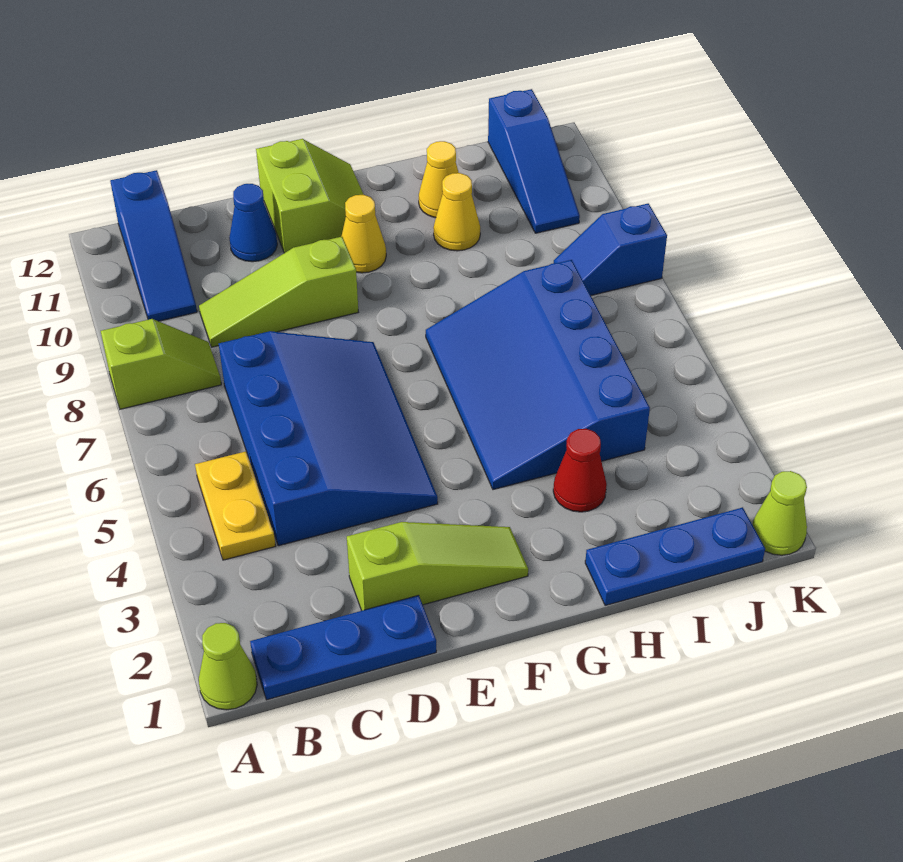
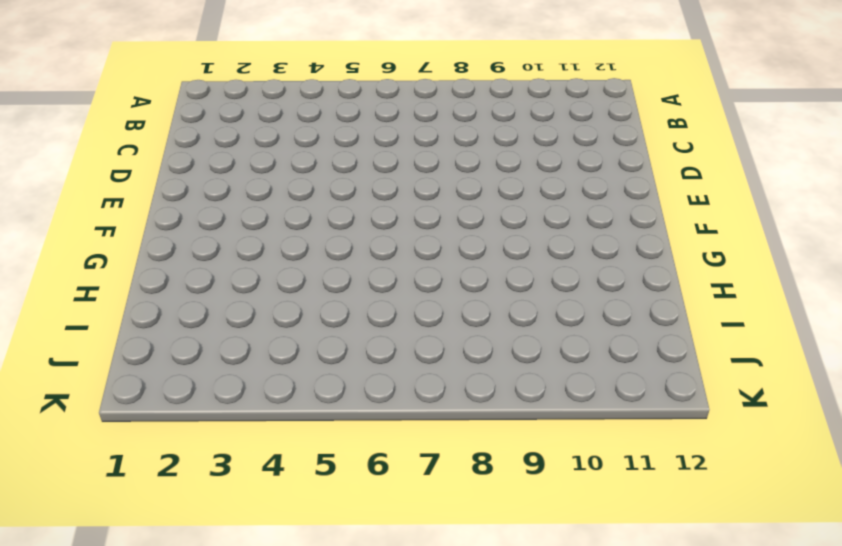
none -> lime 1x1 cone [199,623,257,710]
none -> lime 1x2 slope [101,319,221,409]
none -> blue 1x3 plate [250,595,436,700]

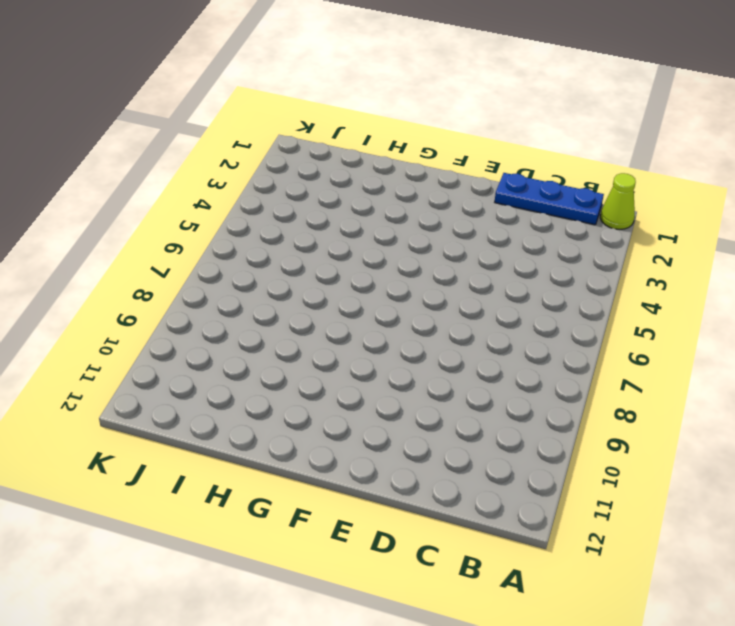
none -> lime 1x2 slope [101,319,221,409]
none -> yellow 1x2 plate [195,451,275,560]
none -> blue 1x3 slope [110,170,197,321]

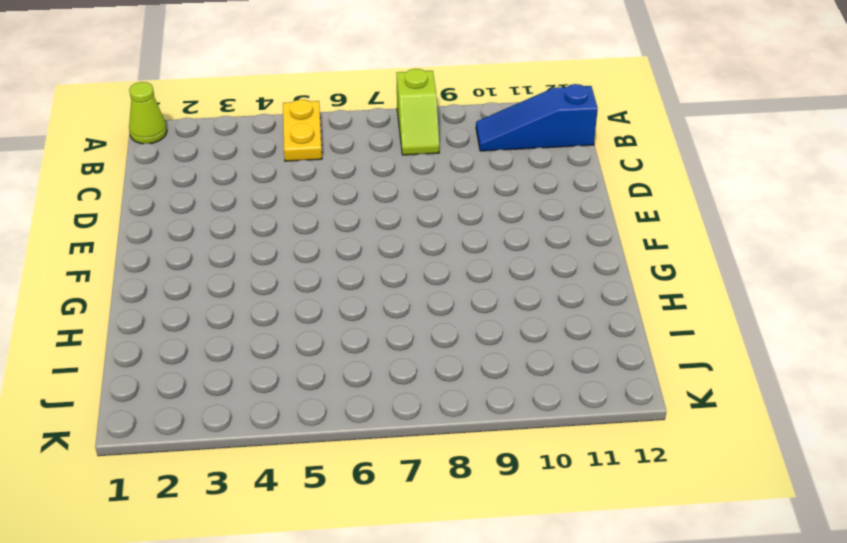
yellow 1x2 plate [283,99,322,161] -> yellow 1x2 plate turned to [195,451,275,560]
none -> blue 1x3 plate [250,595,436,700]
none -> blue 3x4 slope [219,331,438,546]
none -> lime 1x3 slope [199,237,358,347]

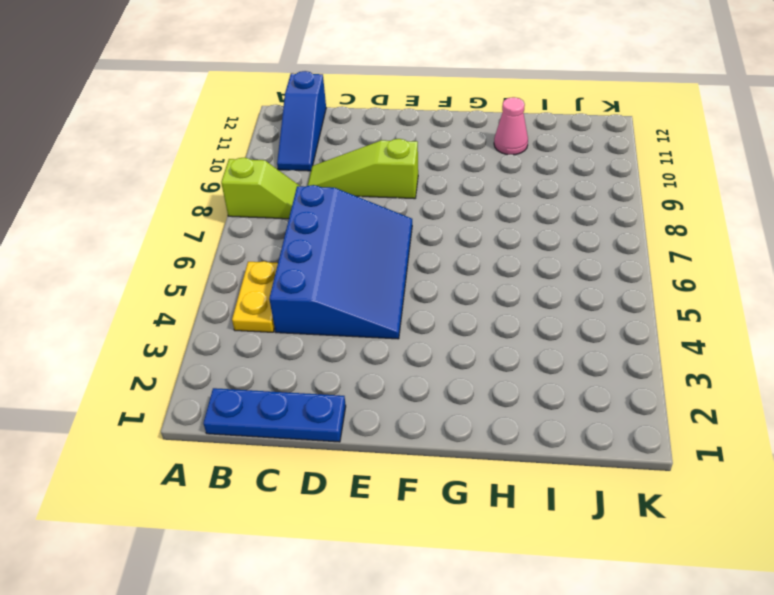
pink 1x1 cone [494,97,528,155] -> yellow 1x1 cone [419,141,459,218]
none -> lime 1x1 cone [199,623,257,710]
none -> lime 1x3 slope [347,522,528,611]
none -> blue 1x1 cone [229,184,277,262]

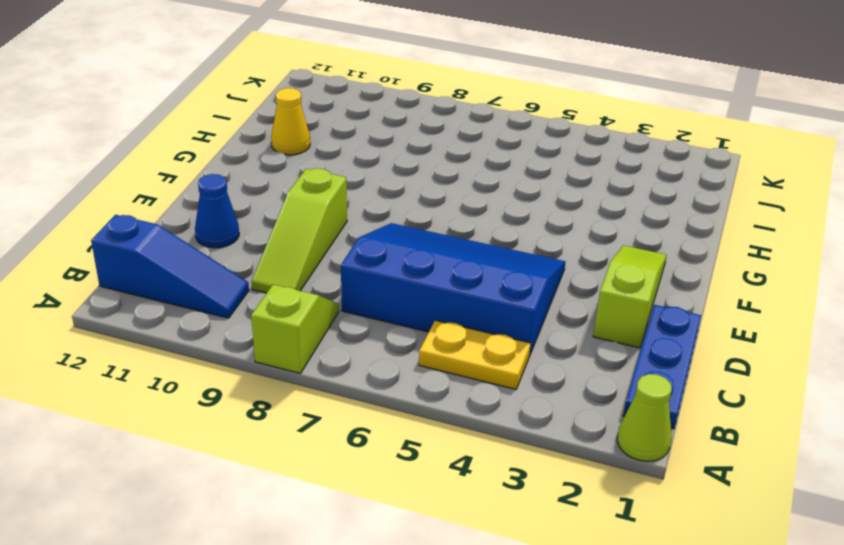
none -> lime 2x2 slope [256,139,364,253]
none -> yellow 1x1 cone [341,195,386,273]
none -> blue 3x4 slope [426,260,650,490]

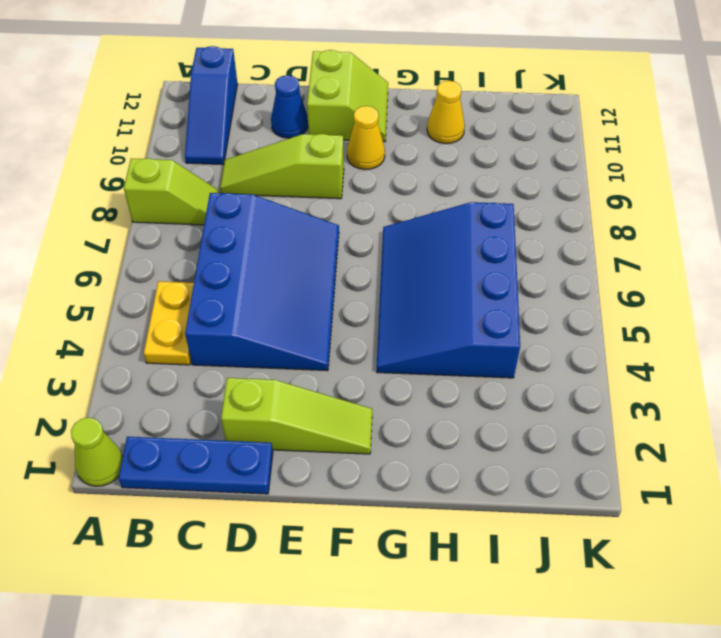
none -> blue 1x3 plate [585,507,765,606]
none -> red 1x1 cone [553,429,607,512]
none -> yellow 1x1 cone [434,173,480,251]

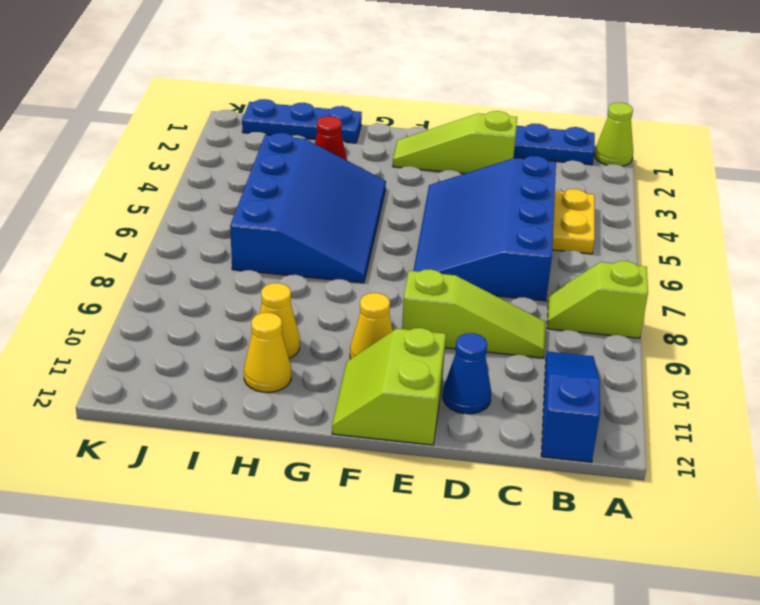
none -> blue 1x2 slope [554,203,667,295]
none -> blue 1x3 slope [488,89,580,233]
none -> lime 1x1 cone [752,471,807,555]

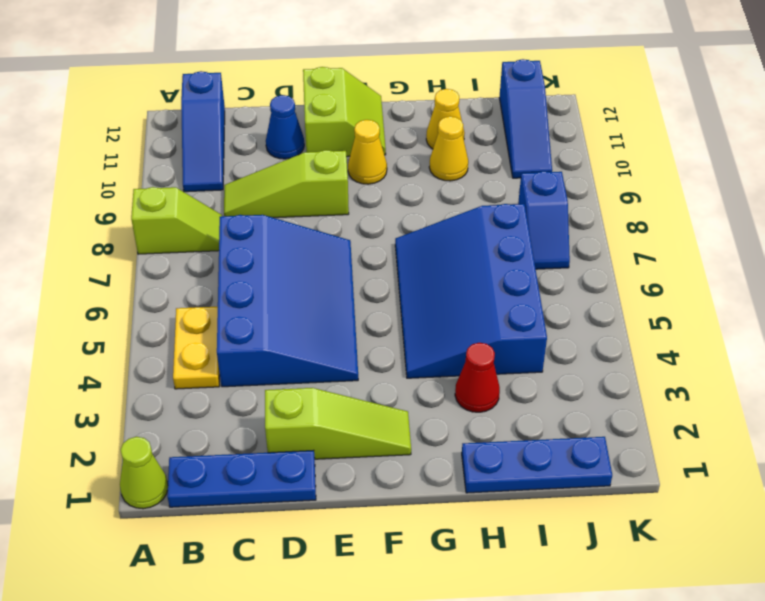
blue 1x2 slope [518,171,570,269] -> blue 1x2 slope turned to [554,203,667,295]
none -> lime 1x1 cone [752,471,807,555]

